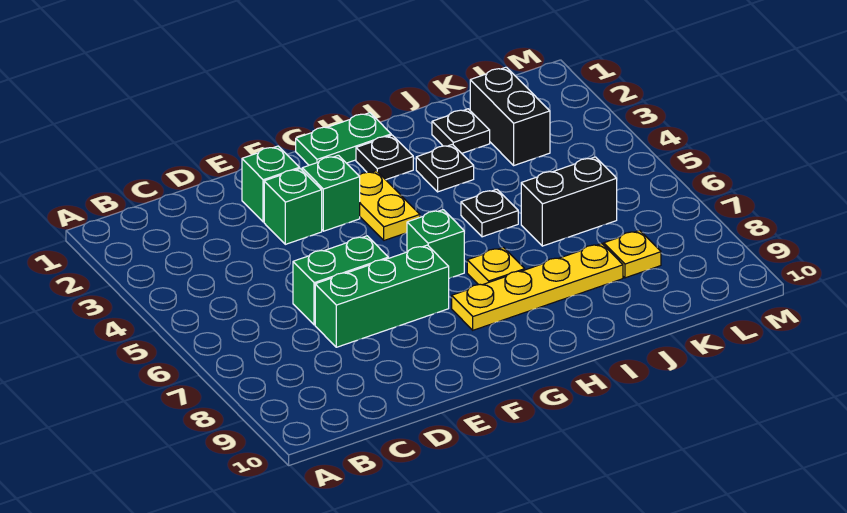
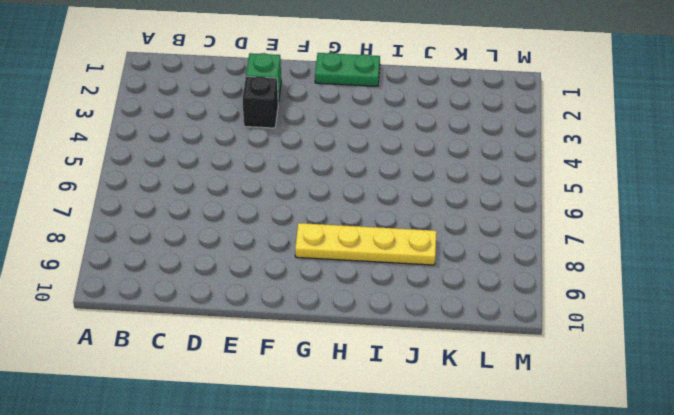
black 1x1 brick [242,76,278,128] -> green 1x1 brick [264,169,322,244]
none -> green 1x2 brick [293,236,388,325]
none -> green 1x3 brick [315,245,449,347]
none -> green 1x1 brick [302,155,360,231]

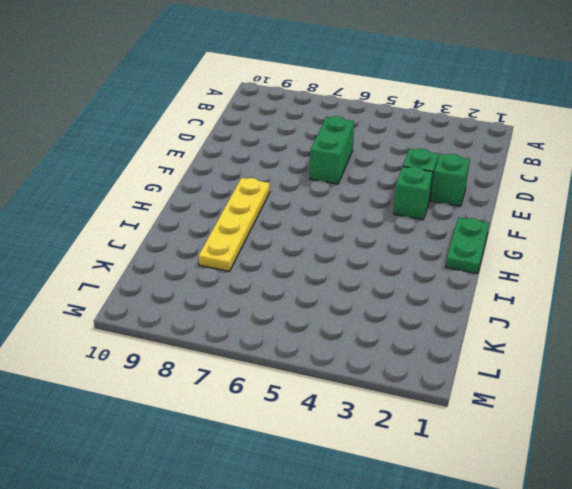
none -> green 1x3 brick [315,245,449,347]
none -> yellow 1x2 plate [359,171,420,240]
none -> green 1x1 brick [407,210,464,278]

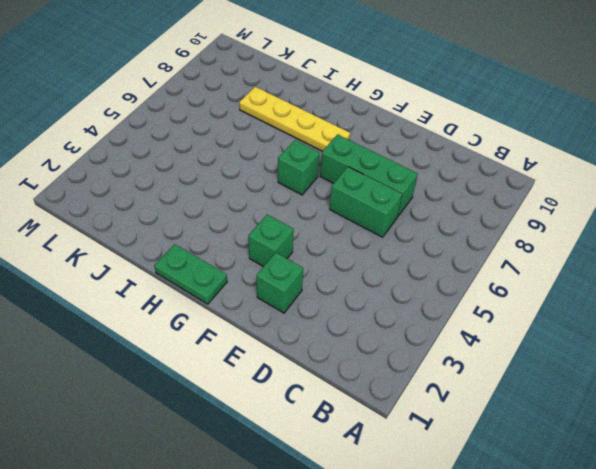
none -> green 1x1 brick [264,169,322,244]
none -> yellow 1x2 plate [359,171,420,240]
none -> black 1x1 plate [356,135,413,180]

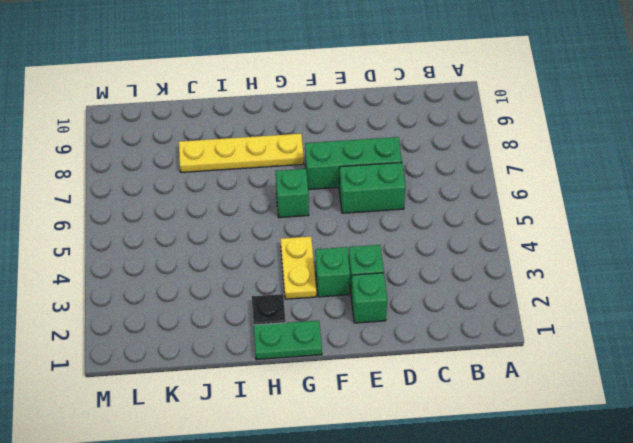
none -> yellow 1x1 plate [467,247,525,285]
none -> black 1x1 plate [416,144,474,192]
none -> black 1x1 plate [461,189,518,237]

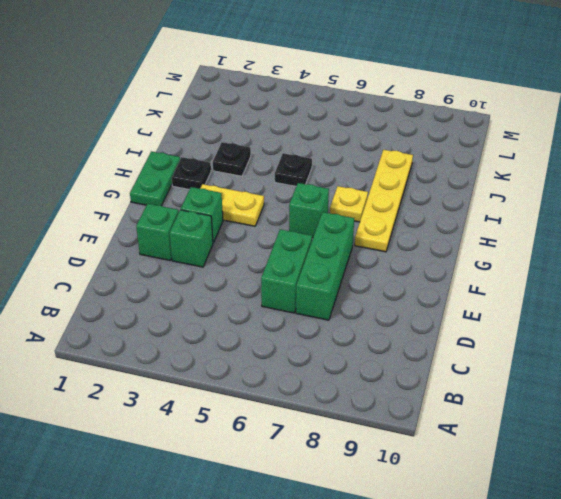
none -> black 1x1 plate [432,109,490,153]
none -> black 1x2 brick [521,157,617,246]
none -> black 1x2 brick [470,67,550,165]

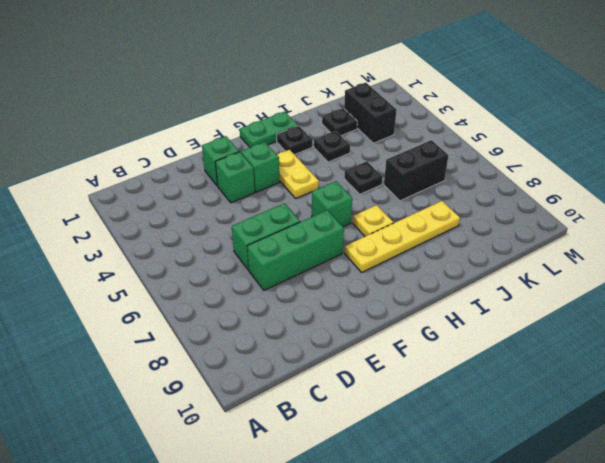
none -> yellow 1x1 plate [604,230,661,278]

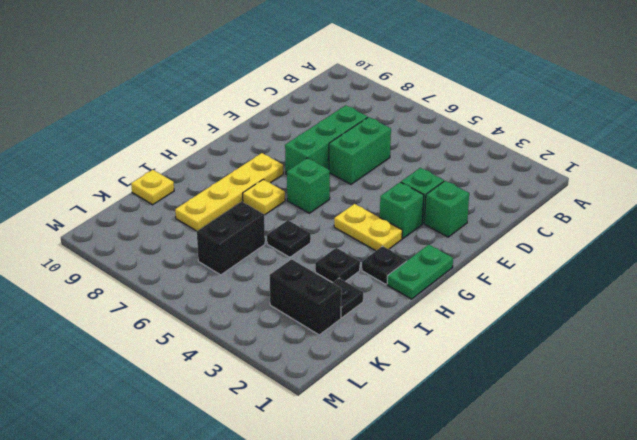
yellow 1x1 plate [131,170,174,205] -> yellow 1x1 plate moved to [604,230,661,278]

